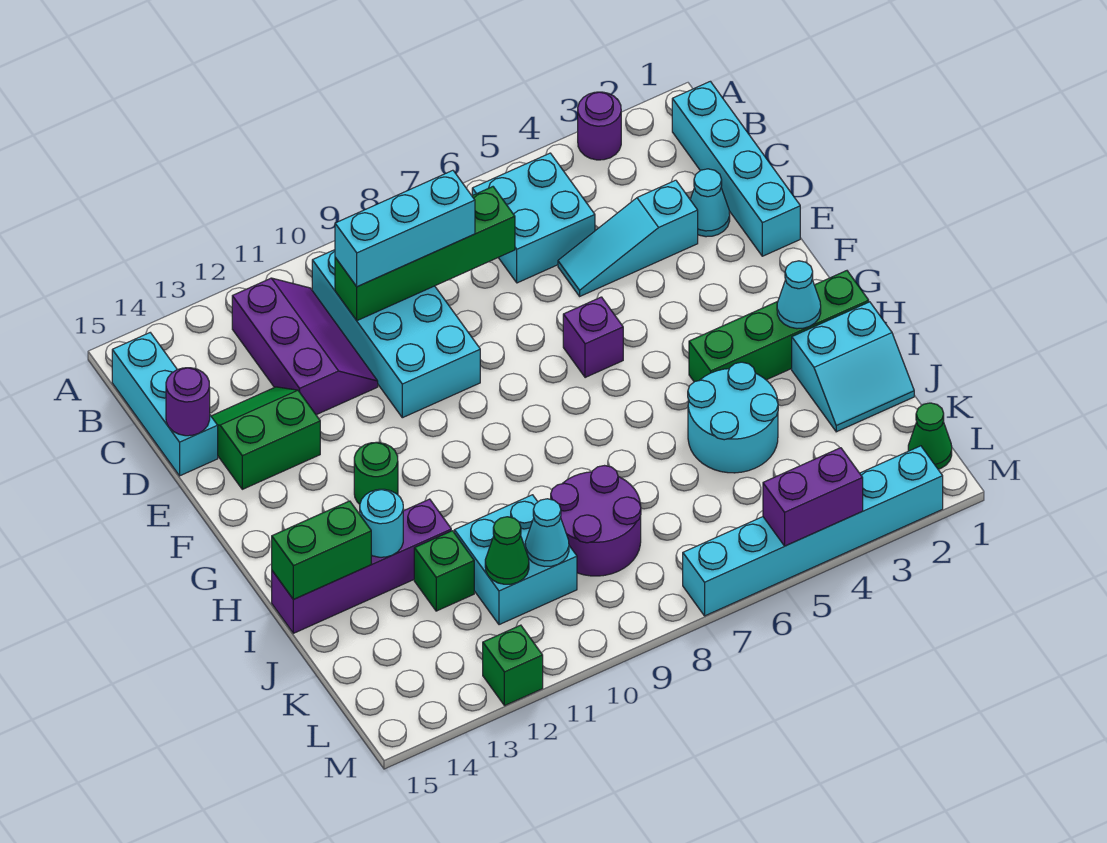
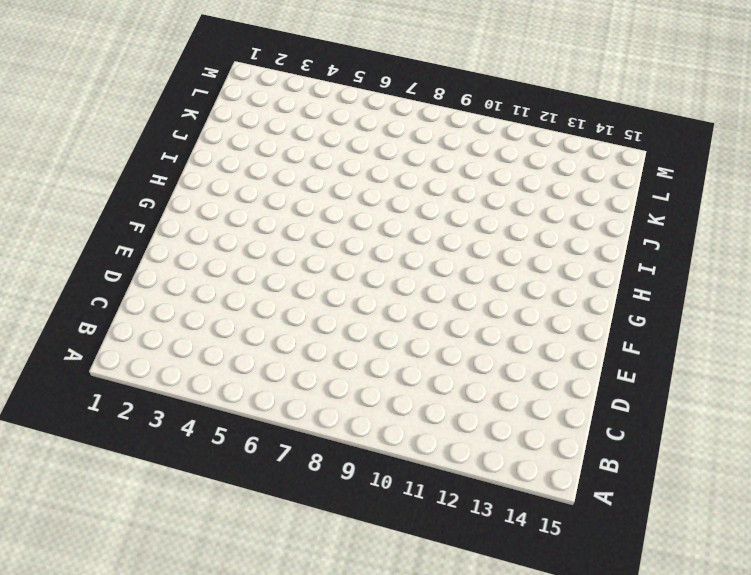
none -> purple 1x1 round brick [578,92,621,160]
none -> cyan 1x4 brick [672,81,800,256]
none -> cyan 2x2 brick [472,153,595,283]
none -> cyan 2x4 brick [312,250,480,418]

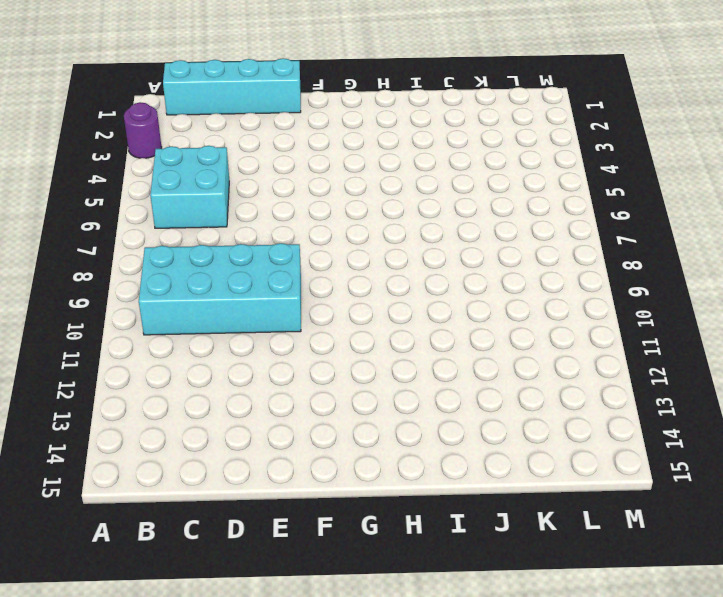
none -> purple 2x3 slope [232,278,378,415]
none -> cyan 1x3 brick [112,333,218,476]
none -> cyan 1x1 cone [690,169,730,237]
none -> cyan 1x3 slope [558,180,698,296]

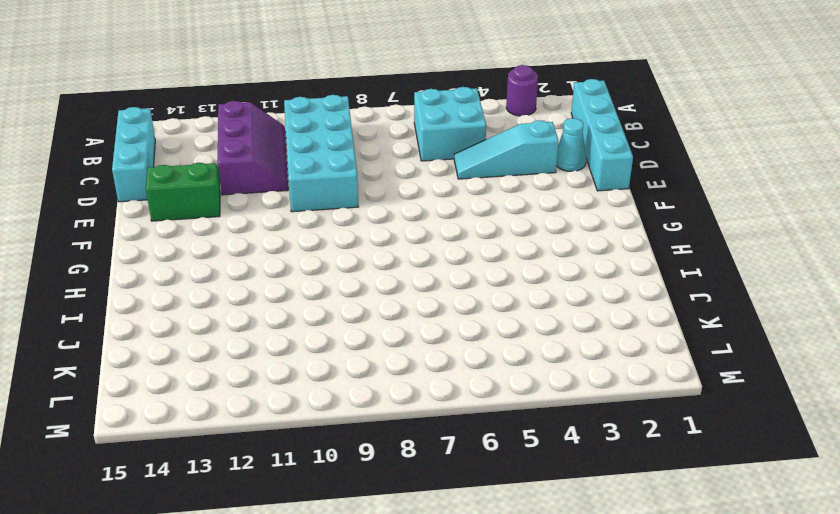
none -> purple 1x1 brick [563,297,623,378]
none -> green 1x1 round brick [354,442,398,504]
none -> green 1x4 brick [689,271,869,382]
none -> cyan 2x2 slope [792,302,914,432]

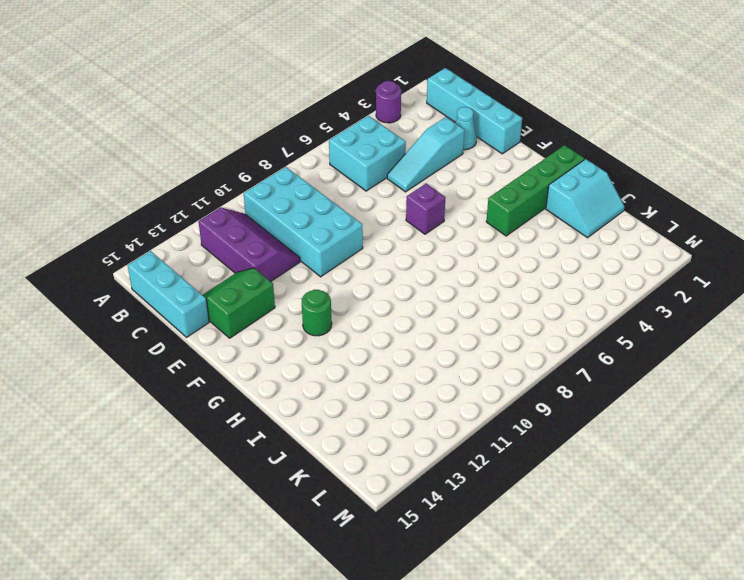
none -> cyan 2x2 round brick [688,362,778,473]
none -> purple 1x4 brick [272,499,451,633]
none -> purple 2x2 round brick [551,466,641,576]
none -> cyan 2x2 brick [454,495,577,625]

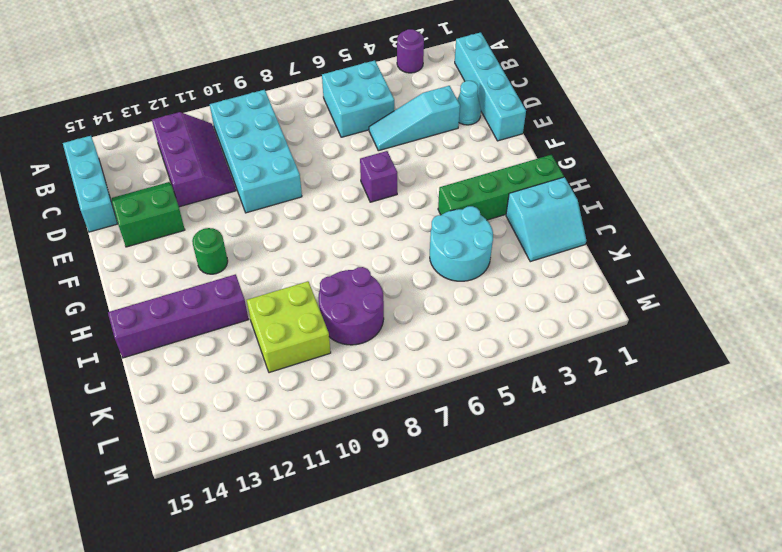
lime 2x2 brick [247,281,331,373] -> cyan 2x2 brick [454,495,577,625]
none -> green 1x1 brick [414,531,474,611]
none -> green 1x1 cone [908,403,952,469]
none -> cyan 1x6 brick [683,446,943,616]
none -> green 1x1 brick [483,625,543,706]

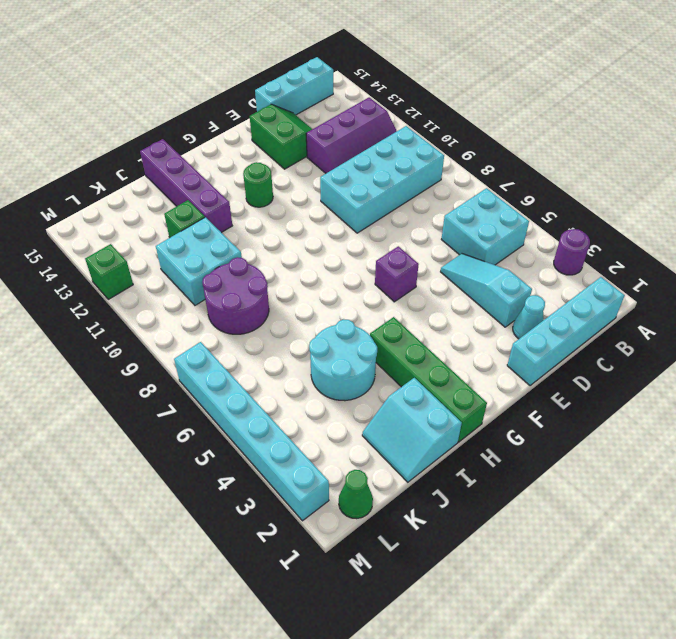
none -> green 1x4 brick [335,187,515,321]
none -> purple 1x1 round brick [166,368,210,436]
none -> cyan 1x1 cone [777,261,821,329]
none -> cyan 1x1 round brick [360,489,403,557]

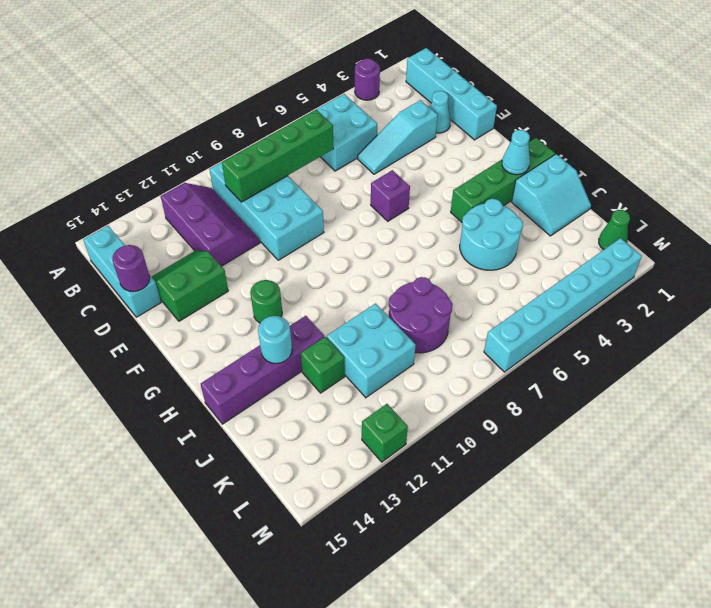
none -> green 1x2 brick [272,501,371,599]
none -> cyan 1x1 cone [525,499,569,566]
none -> green 1x1 cone [485,517,529,584]
none -> purple 1x2 brick [763,448,863,546]

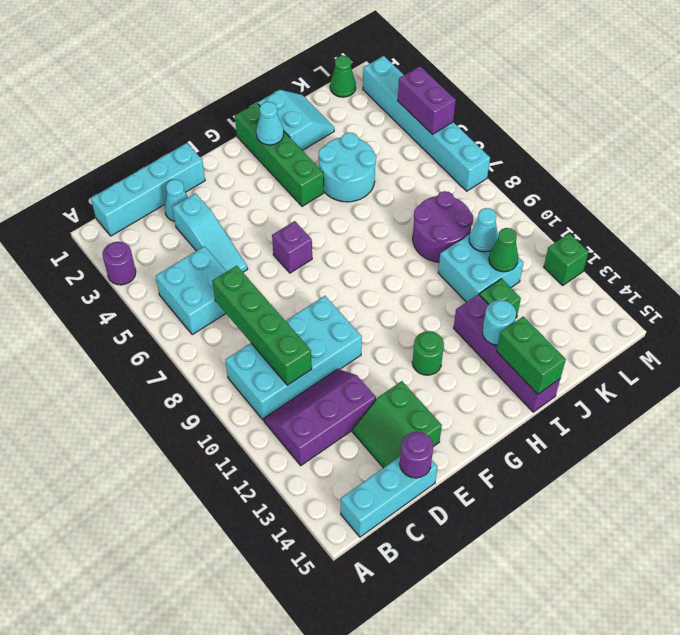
none -> cyan 1x3 brick [335,170,475,286]

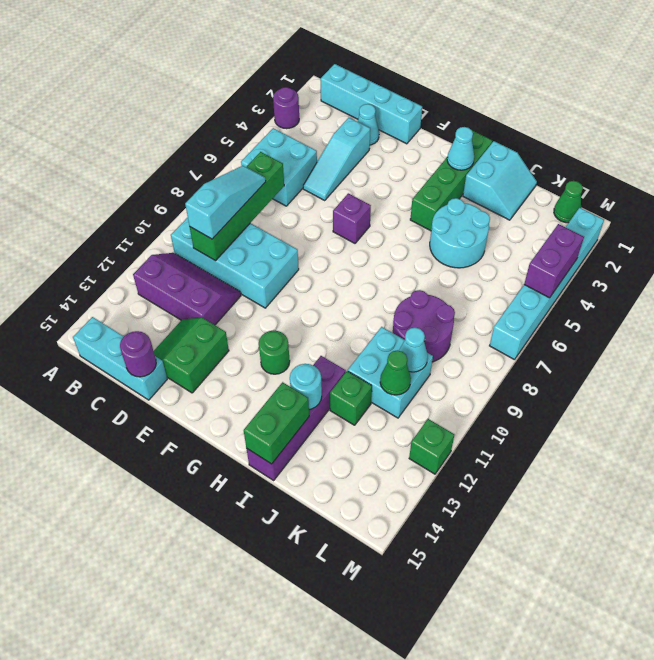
cyan 1x3 slope [185,166,266,239] -> cyan 1x3 brick [335,170,475,286]

